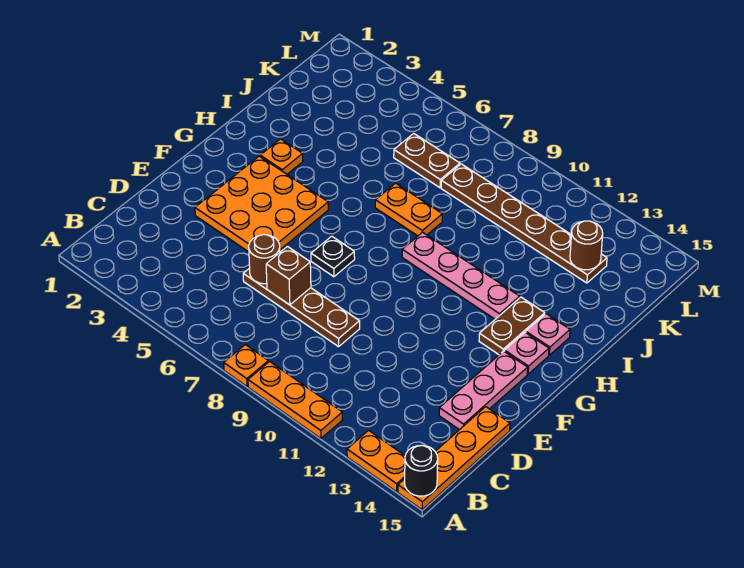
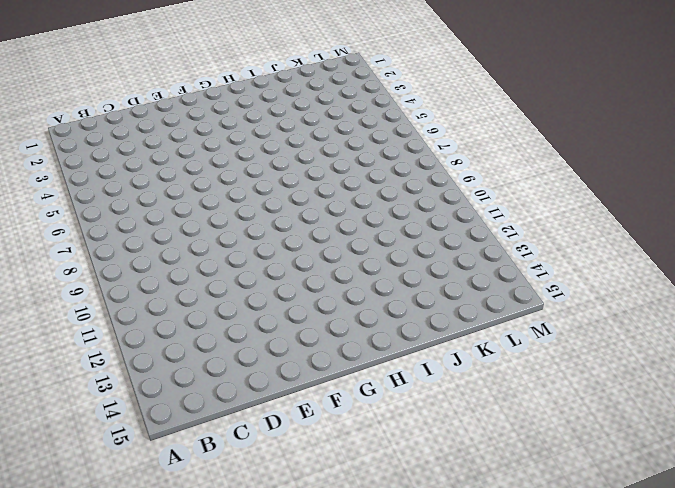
none -> orange 1x1 plate [224,345,268,387]
none -> orange 1x3 plate [248,362,342,438]
none -> orange 1x2 plate [347,430,405,492]

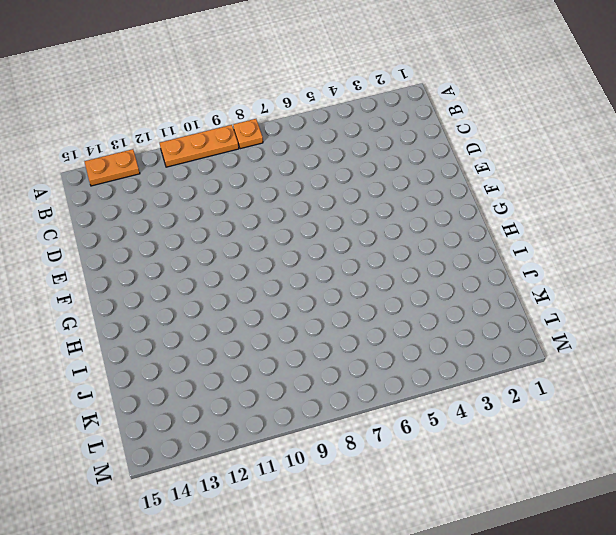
none -> orange 1x4 plate [398,407,510,510]
none -> brown 1x4 plate [243,268,360,347]
none -> pink 1x3 plate [439,351,528,430]

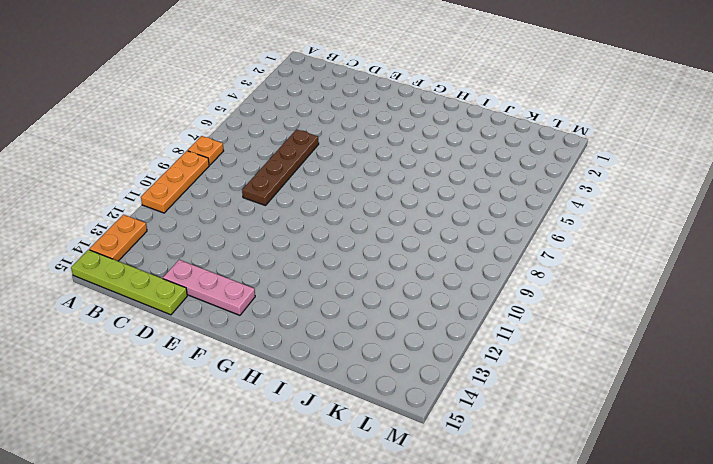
lime 1x4 plate [71,250,187,315] -> orange 1x4 plate [398,407,510,510]
none -> orange 3x3 plate [195,156,328,252]
none -> black 1x1 plate [311,236,355,277]
none -> brown 1x2 plate [479,297,545,355]

